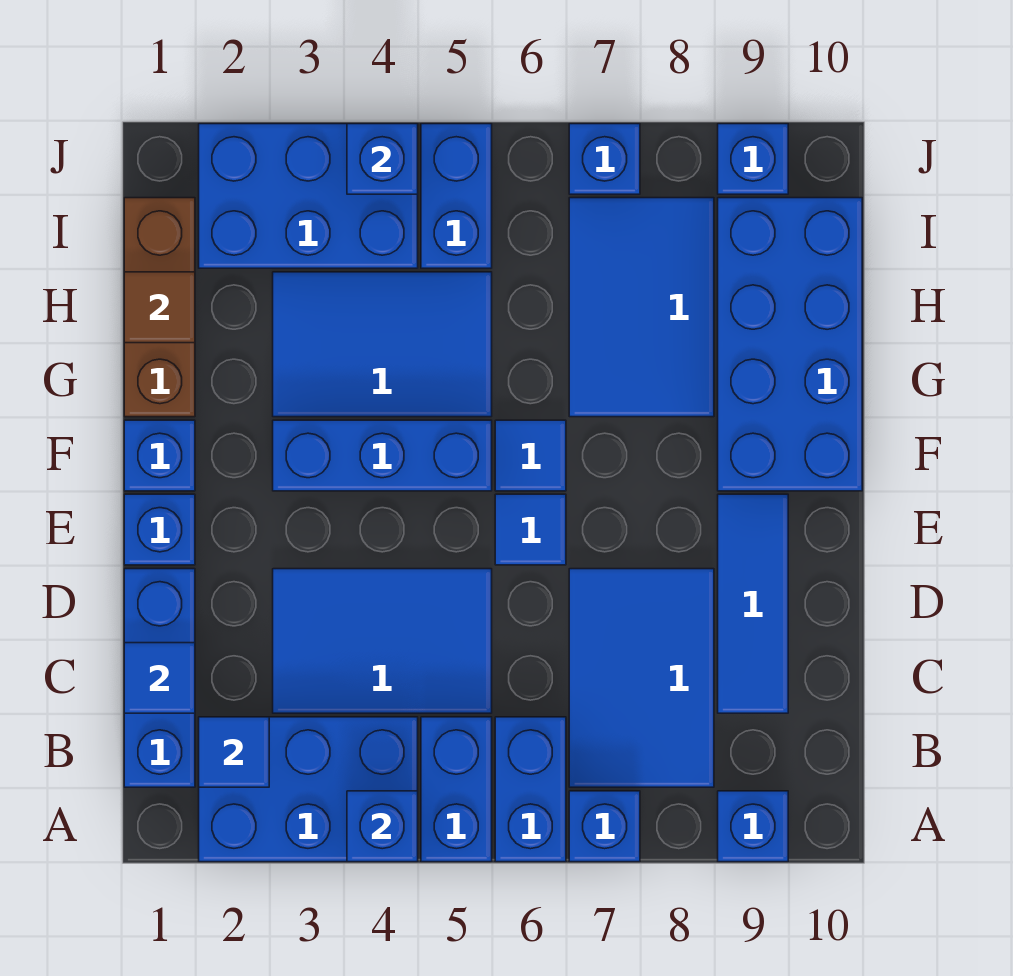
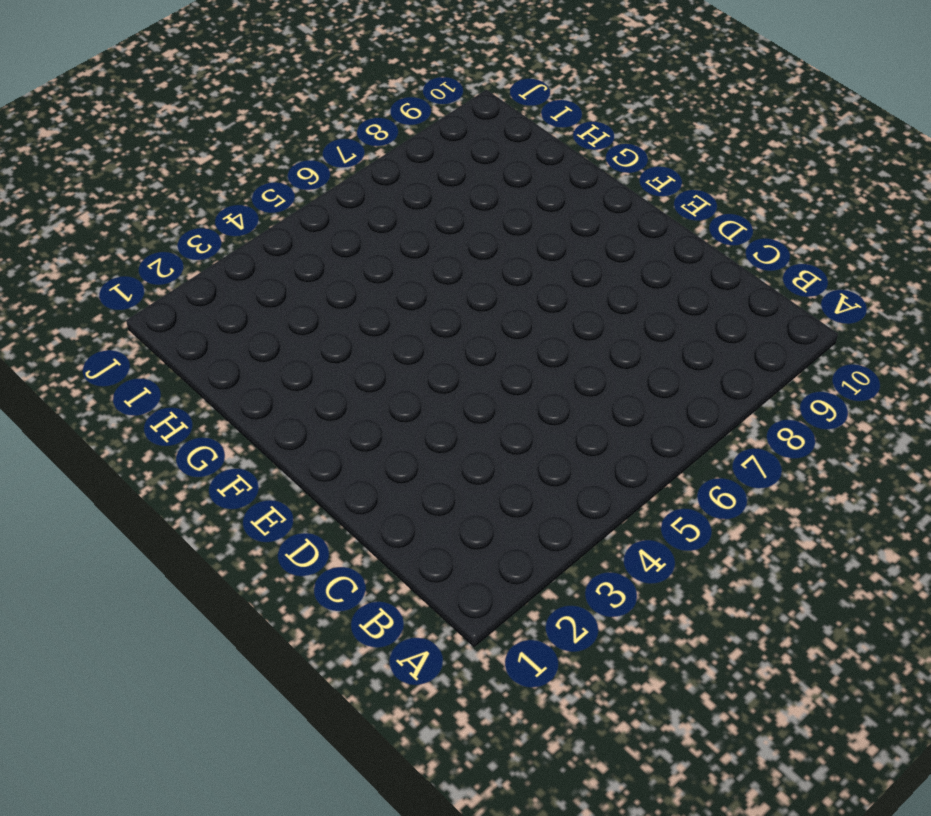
none -> blue 2x3 brick [199,717,418,862]
none -> blue 1x2 brick [421,717,492,862]
none -> blue 1x2 brick [495,717,566,862]

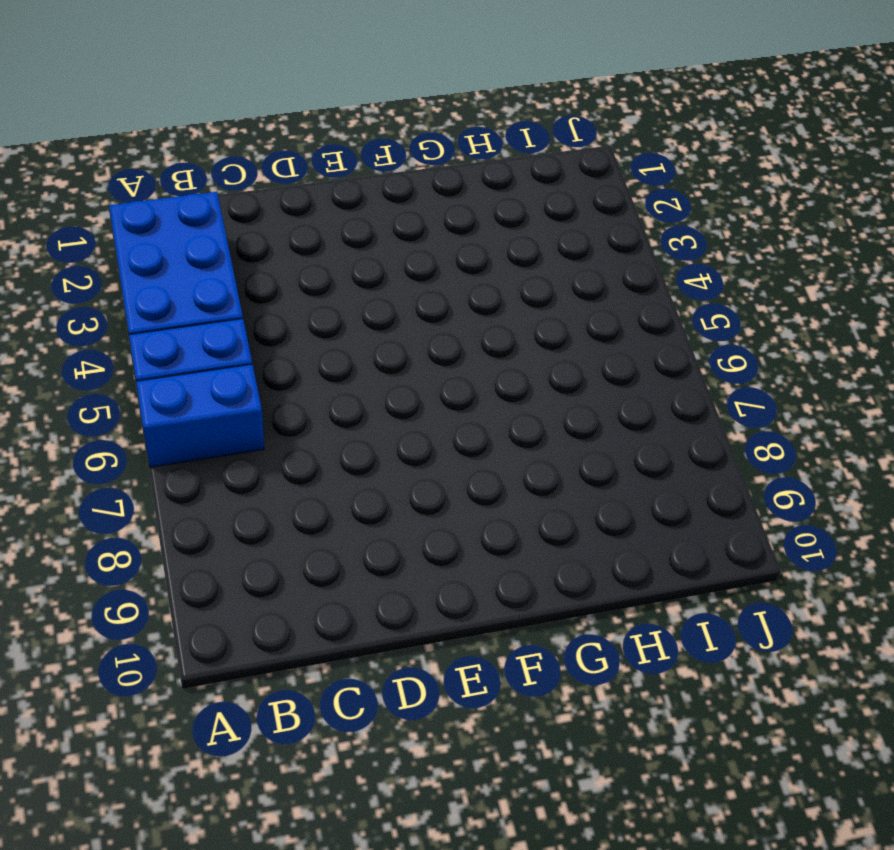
none -> blue 1x1 brick [569,791,640,862]
none -> blue 1x1 brick [718,791,788,862]
none -> blue 1x3 brick [124,569,195,787]

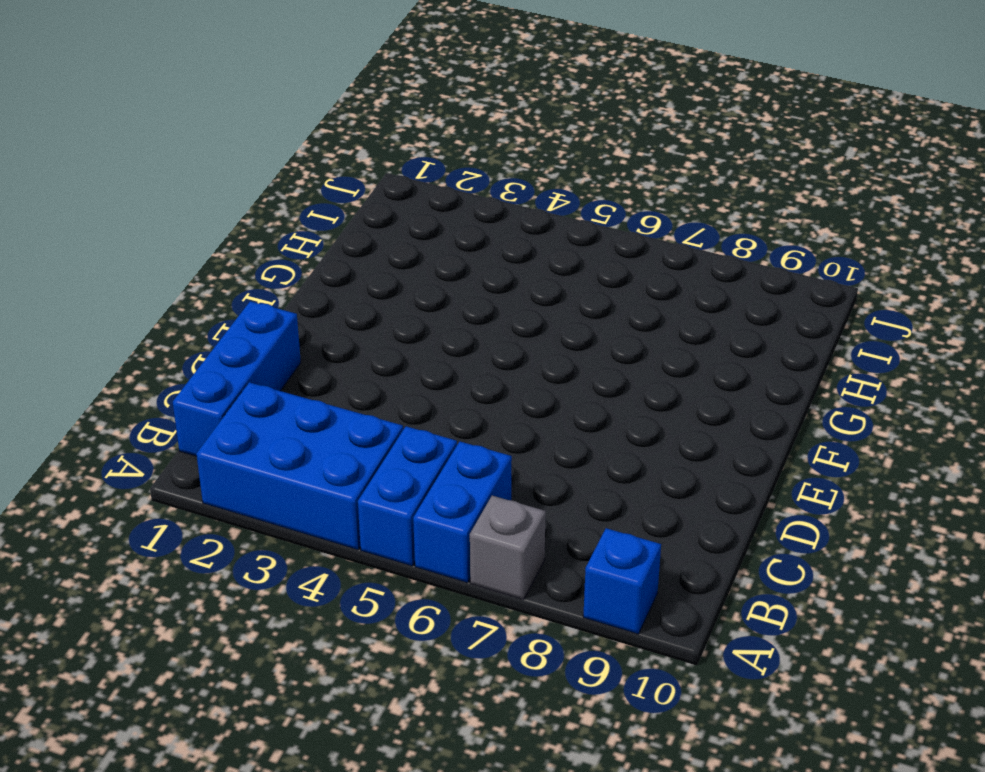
grey 1x1 brick [470,496,546,600] -> blue 1x1 brick [569,791,640,862]
none -> blue 2x3 tile [569,569,714,787]
none -> blue 2x3 tile [273,569,492,713]
none -> blue 1x3 tile [718,494,788,713]

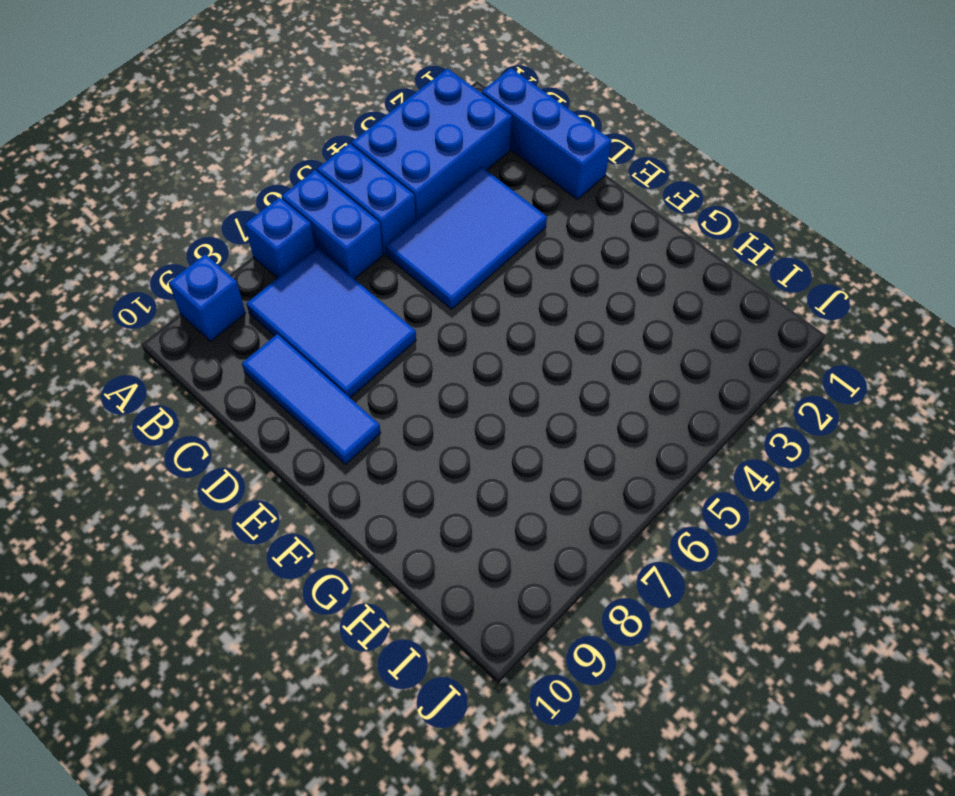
none -> blue 1x1 brick [124,494,195,565]
none -> blue 1x1 tile [495,494,566,565]
none -> blue 1x1 brick [124,420,195,491]

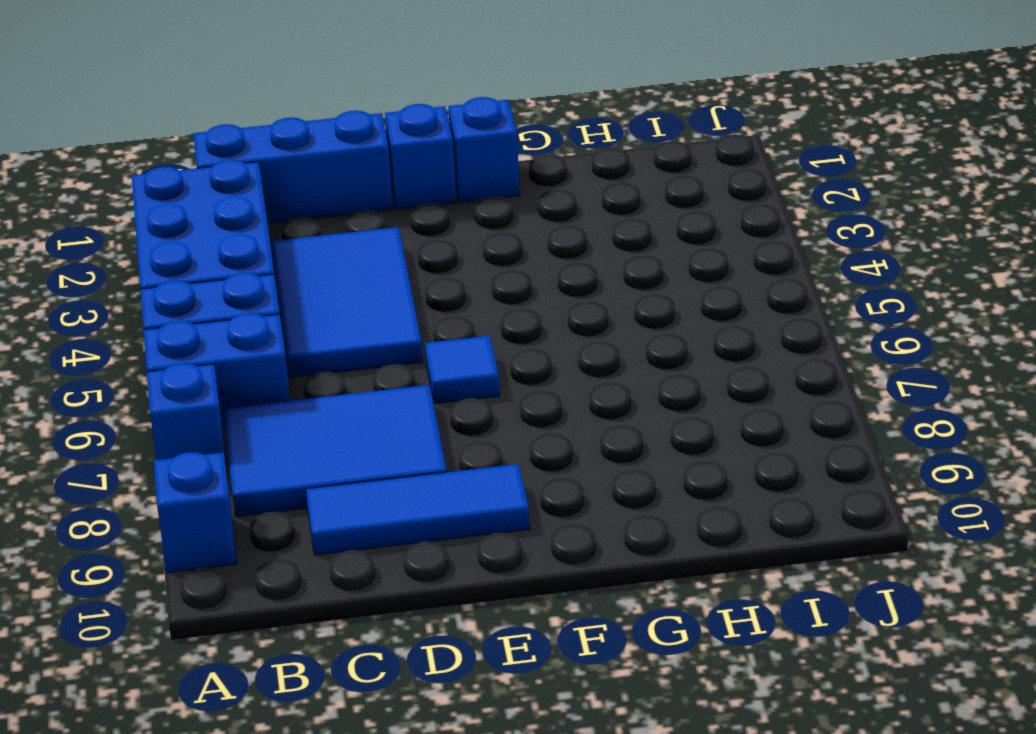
none -> blue 1x3 brick [273,420,492,491]
none -> blue 1x1 tile [495,420,566,491]
none -> blue 2x4 brick [718,198,862,491]

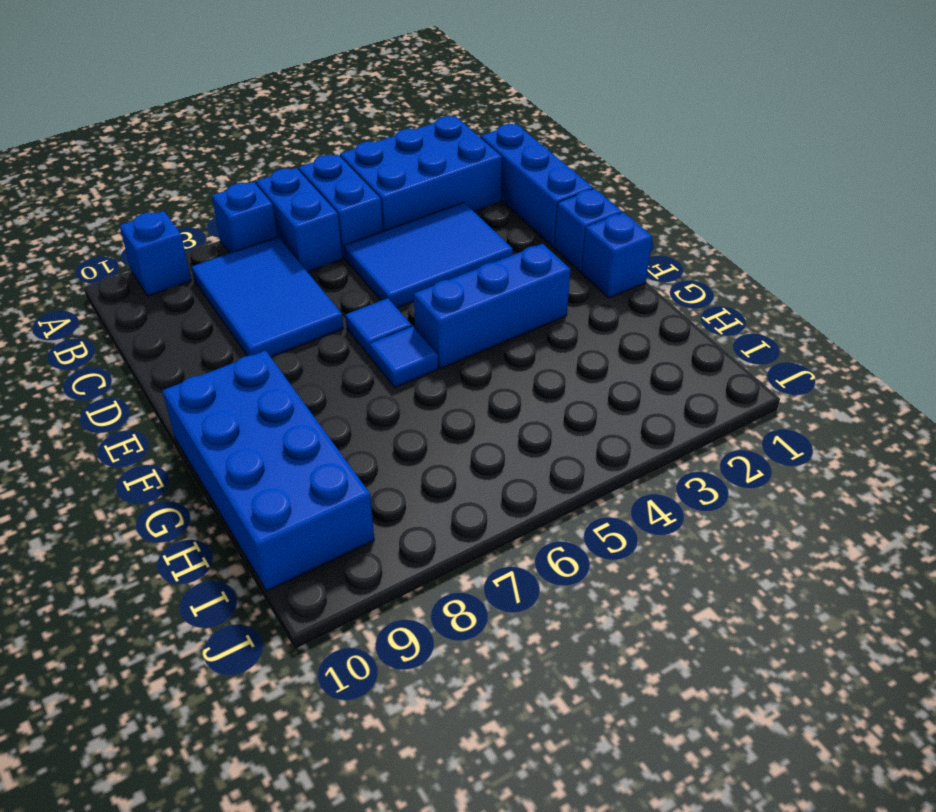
none -> blue 1x3 tile [718,494,788,713]
none -> brown 1x3 brick [124,198,195,417]
none -> blue 2x3 tile [273,272,492,417]

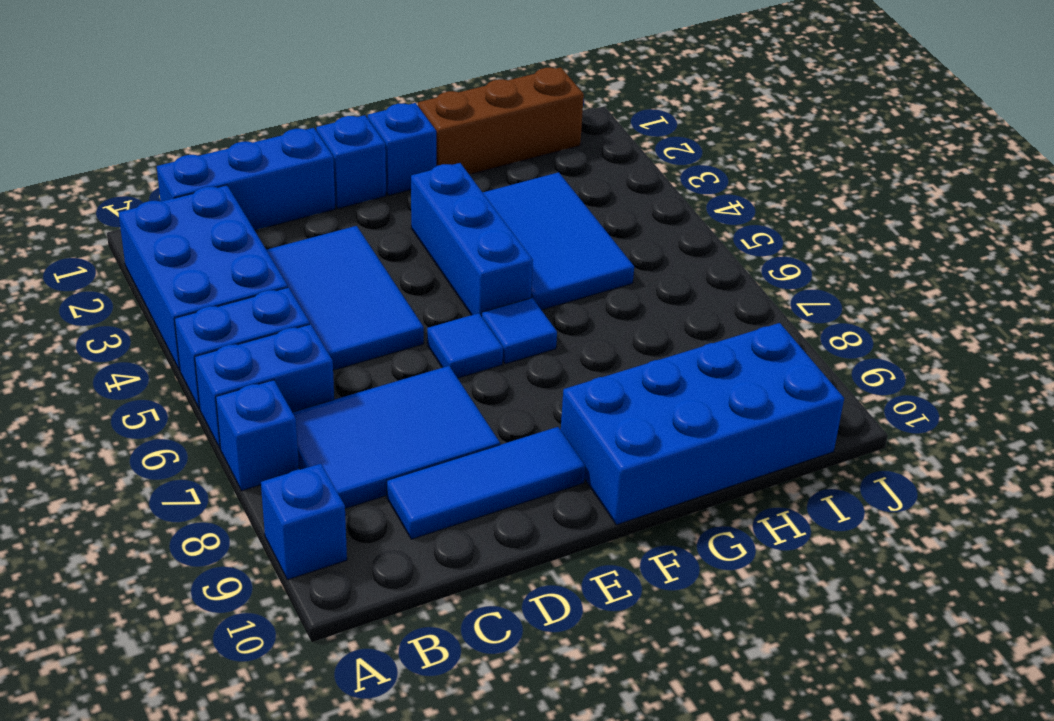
none -> blue 2x3 tile [569,198,714,417]
none -> blue 2x3 brick [199,124,418,268]
none -> blue 1x2 brick [421,124,492,268]

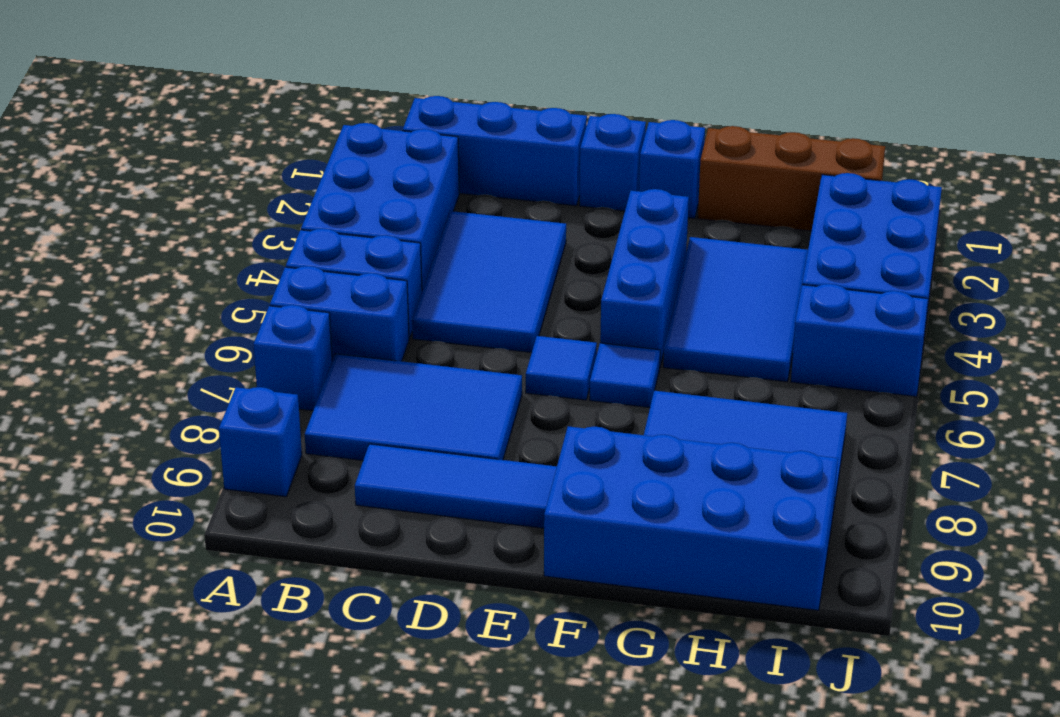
none -> blue 1x1 brick [569,124,640,194]
none -> blue 1x1 brick [718,124,788,194]
none -> blue 1x1 brick [347,791,418,862]

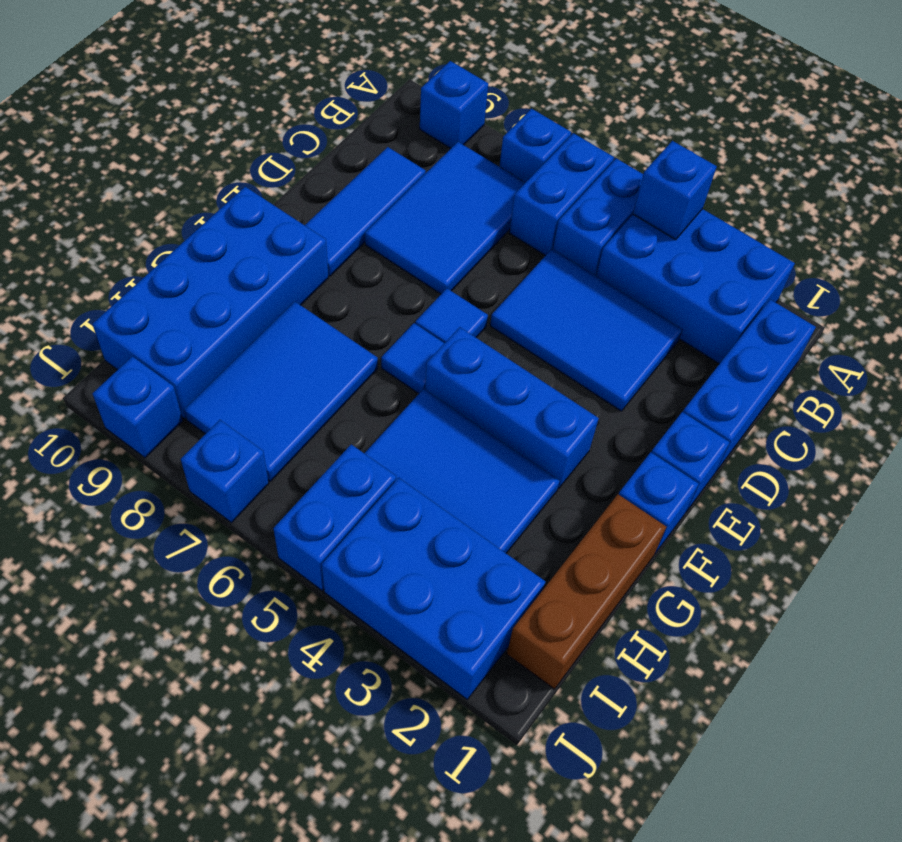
none -> blue 1x1 tile [199,717,269,787]
none -> blue 1x1 tile [124,643,195,713]
none -> brown 1x1 tile [124,272,195,343]

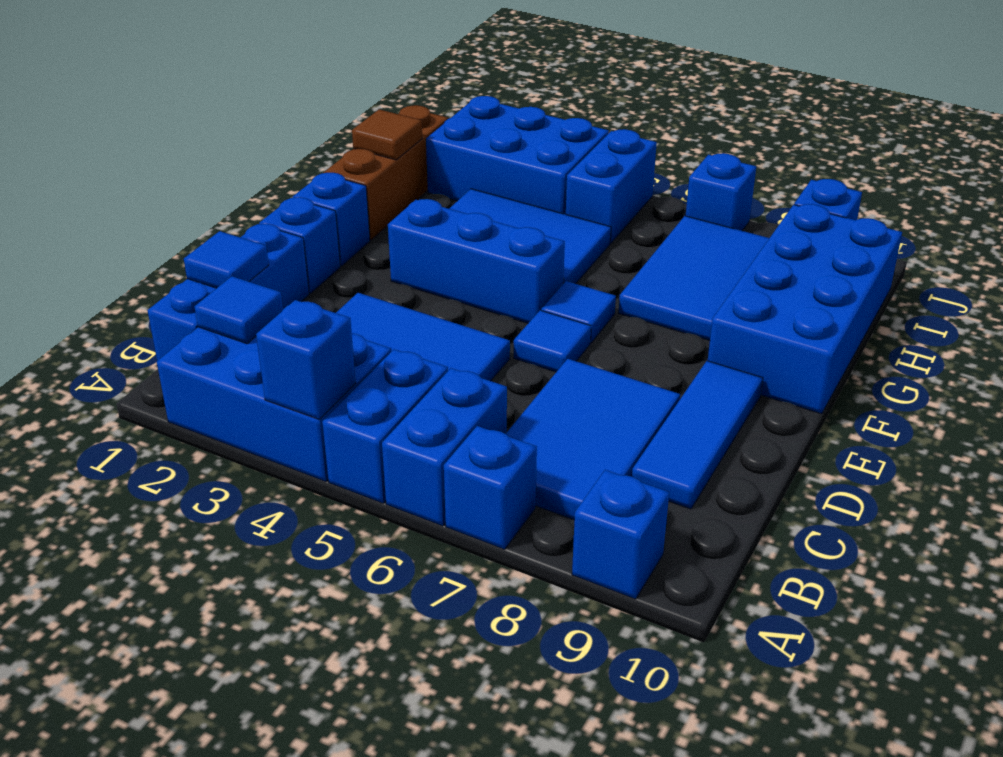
none -> blue 1x1 brick [347,124,418,194]

